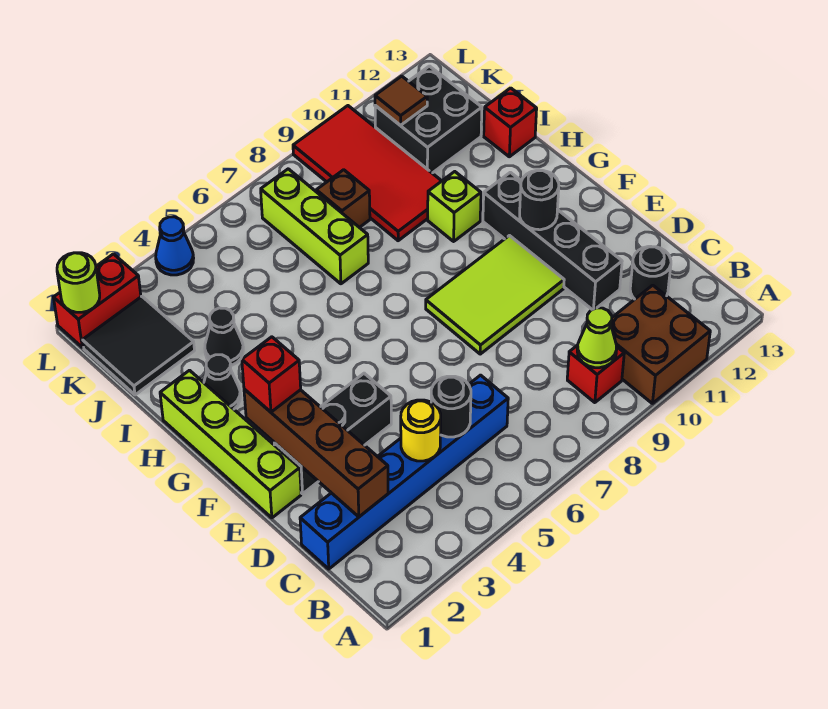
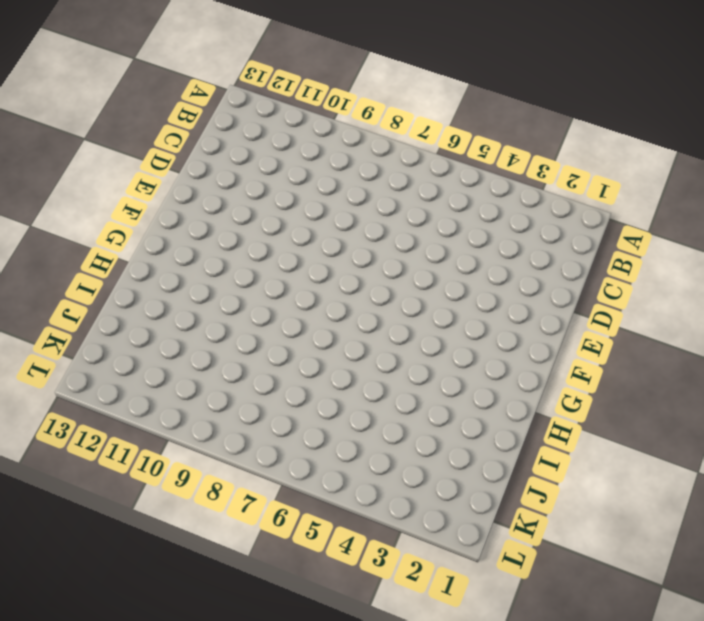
none -> brown 2x2 brick [611,285,710,403]
none -> red 1x1 brick [567,345,624,403]
none -> blue 1x6 brick [300,375,508,569]

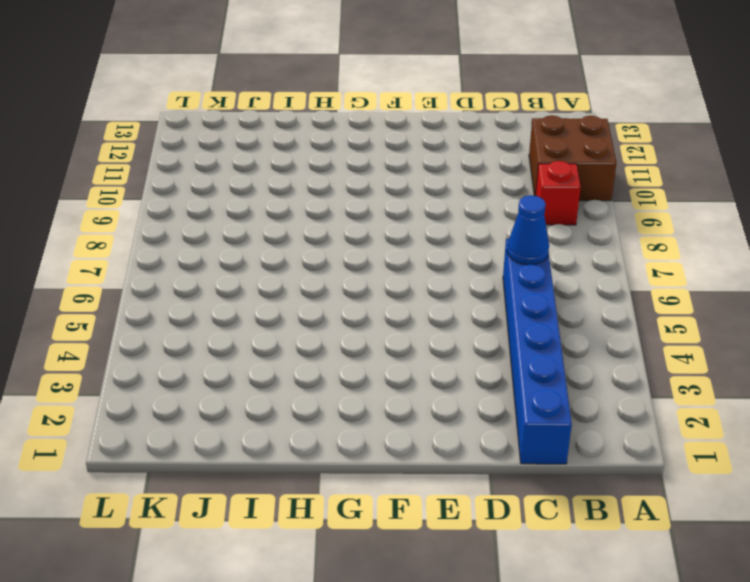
blue 1x1 cone [507,195,549,265] -> blue 1x1 cone moved to [156,217,194,275]
none -> black 1x1 round brick [630,246,671,299]
none -> black 1x4 brick [483,172,622,310]
none -> lime 1x4 brick [160,370,301,518]

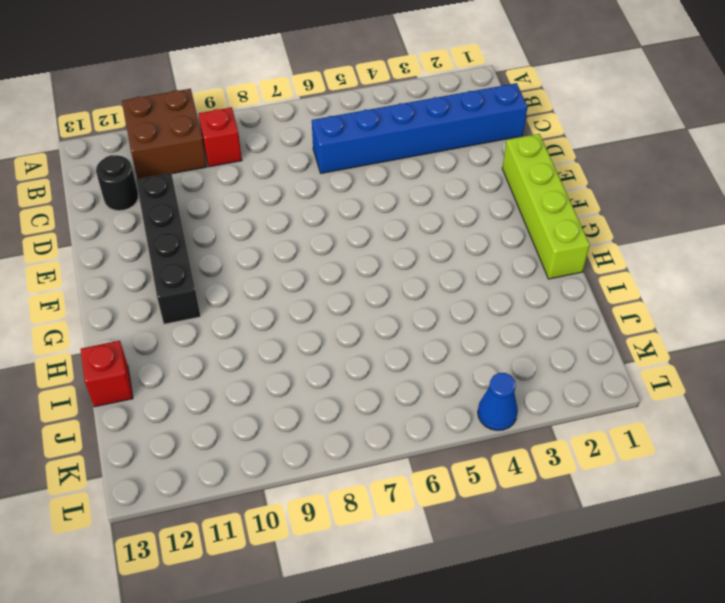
none -> black 1x3 brick [274,373,391,494]
none -> lime 2x3 tile [426,236,564,354]
none -> black 1x1 cone [204,355,240,409]

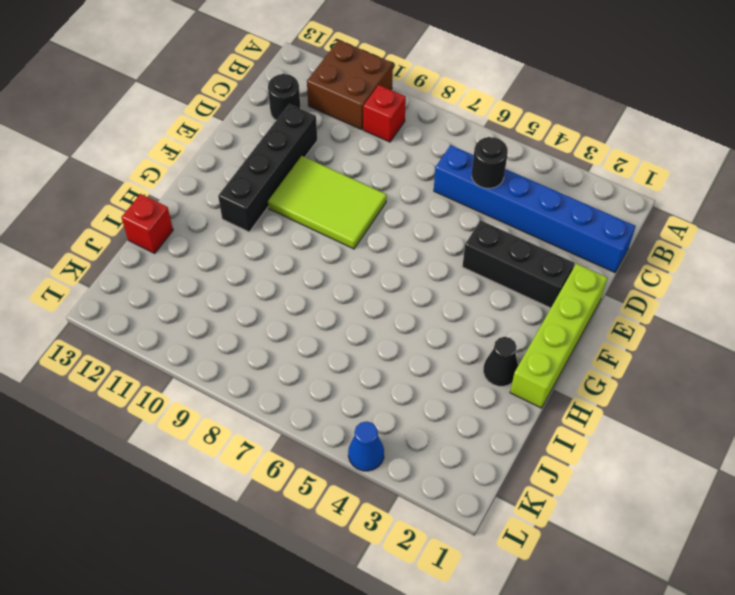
none -> lime 1x1 brick [428,172,481,241]
none -> black 1x1 cone [205,308,243,365]
none -> lime 1x3 brick [261,169,368,284]

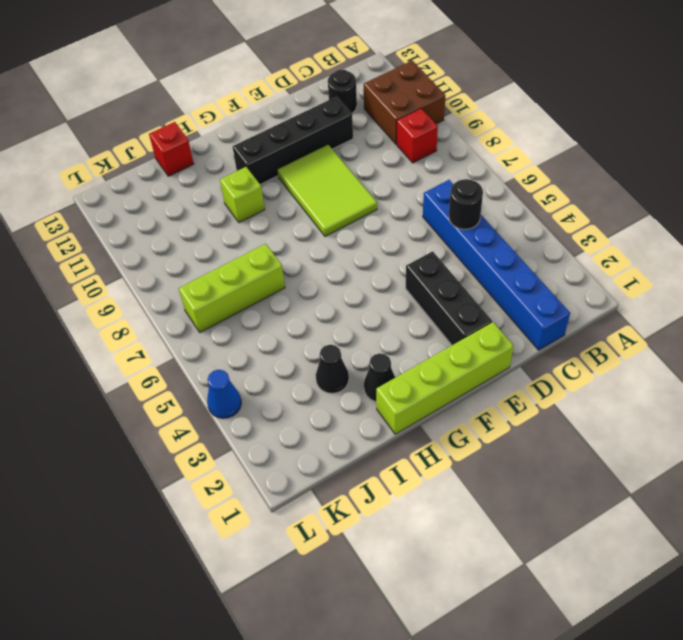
none -> red 2x4 tile [293,106,441,241]
none -> black 2x2 tile [83,297,194,395]
none -> brown 1x1 brick [316,170,370,228]

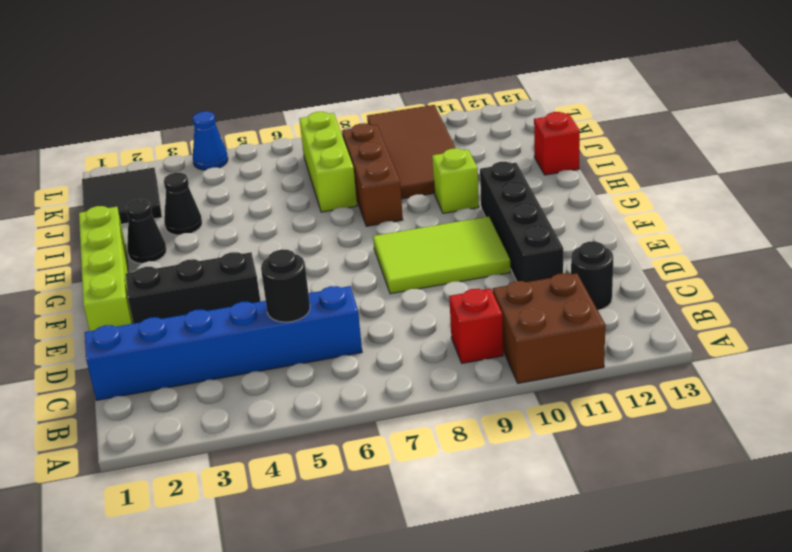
brown 1x3 brick [342,123,403,226] -> brown 1x1 brick [316,170,370,228]
brown 2x4 tile [367,105,455,199] -> red 2x4 tile [293,106,441,241]
none -> black 2x2 brick [375,66,482,173]
none -> red 1x2 brick [53,254,141,348]
none -> lime 1x1 cone [577,308,617,368]

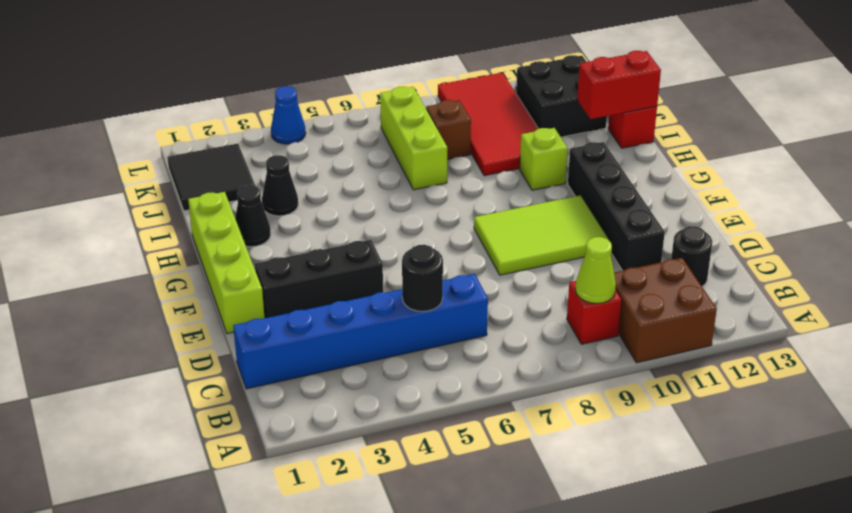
red 1x2 brick [577,51,661,119] -> red 1x2 brick moved to [53,254,141,348]
none -> brown 1x4 brick [244,389,388,517]
none -> yellow 1x1 round brick [401,400,441,461]
none -> black 1x1 round brick [520,170,559,230]

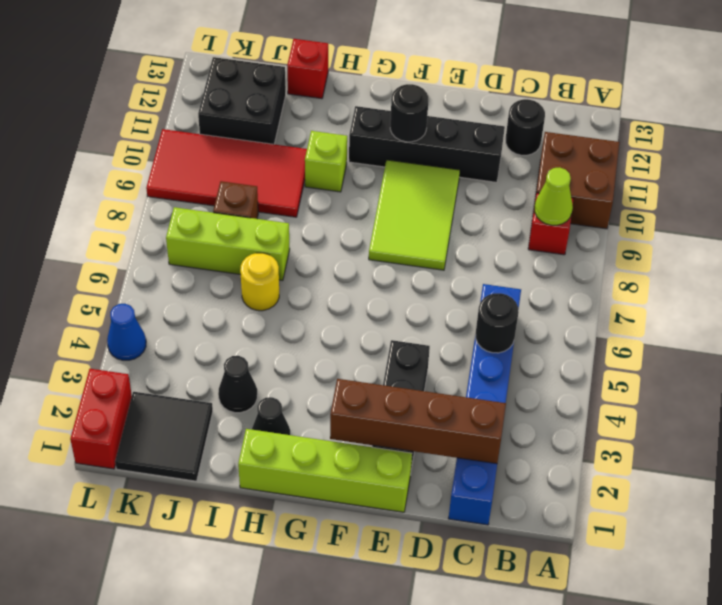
yellow 1x1 round brick [240,253,279,311] -> yellow 1x1 round brick moved to [401,400,441,461]
none -> brown 1x1 tile [375,76,427,125]
none -> lime 1x1 round brick [57,253,100,312]
none -> red 1x1 brick [242,337,301,412]

